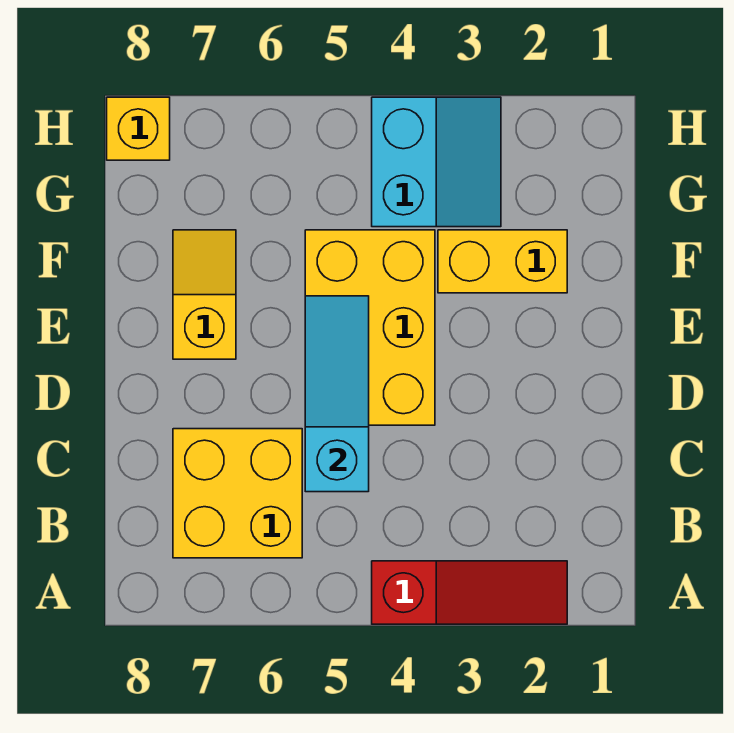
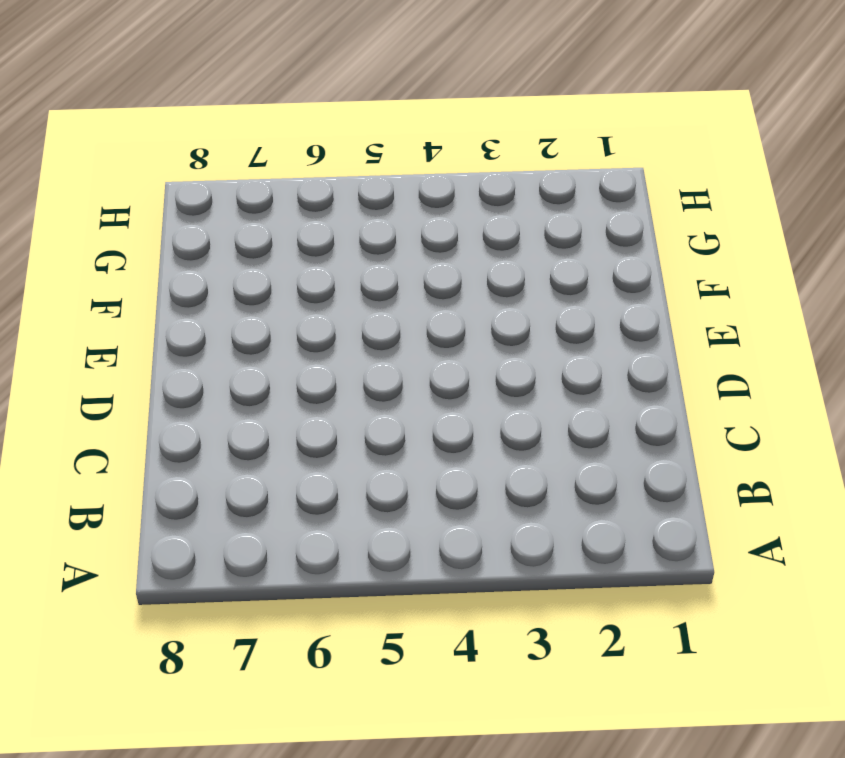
none -> red 1x3 slope [372,561,567,624]
none -> yellow 2x2 brick [173,429,302,558]

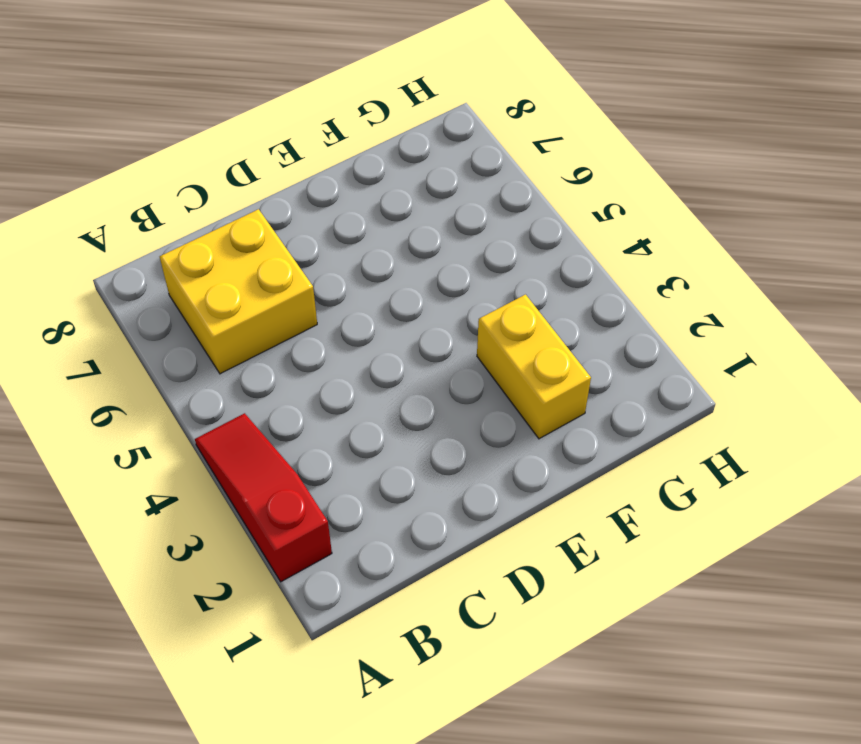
red 1x3 slope [195,413,332,582] -> red 1x3 slope turned to [372,561,567,624]
none -> yellow 2x3 brick [305,230,435,425]
none -> yellow 1x2 slope [173,230,236,359]

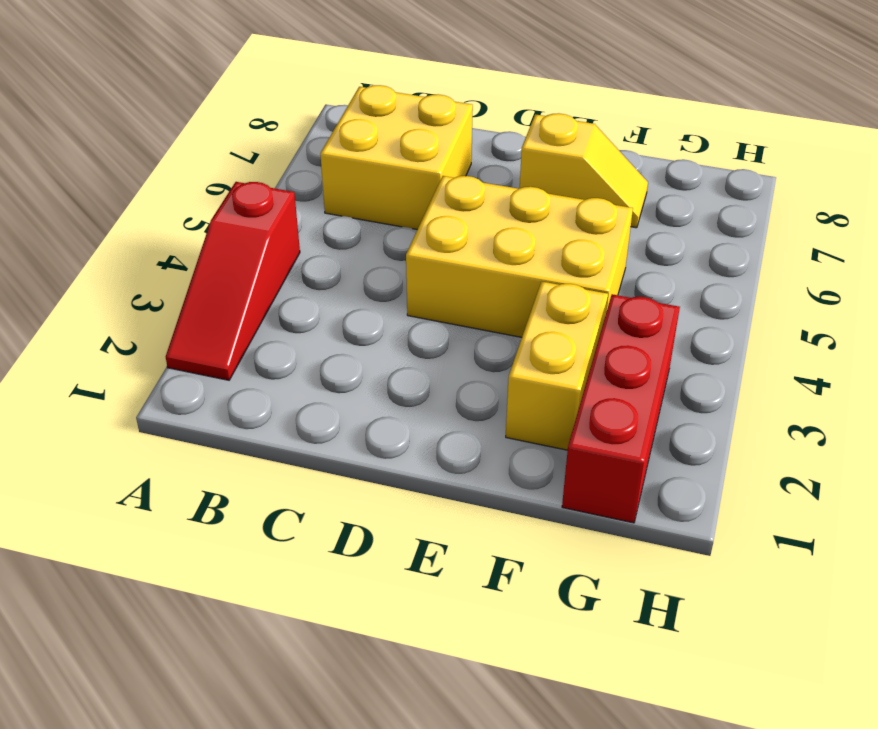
red 1x3 brick [562,294,680,523] -> cyan 2x2 slope [372,97,501,227]
none -> yellow 1x1 brick [107,97,170,160]
none -> cyan 1x3 slope [305,296,369,492]

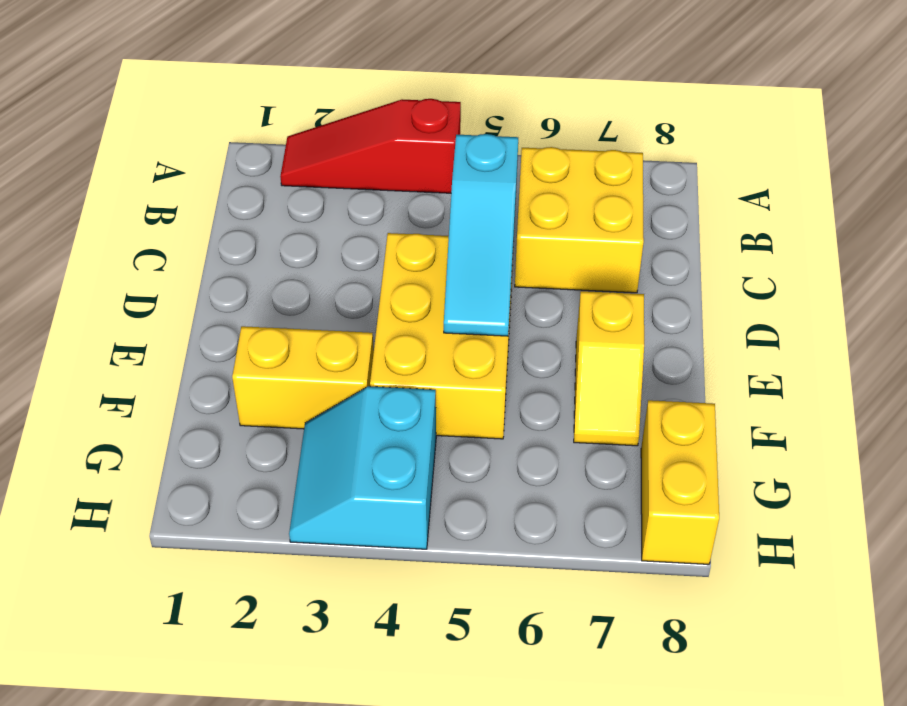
yellow 1x2 brick [641,400,719,564] -> yellow 1x1 brick [107,97,170,160]

